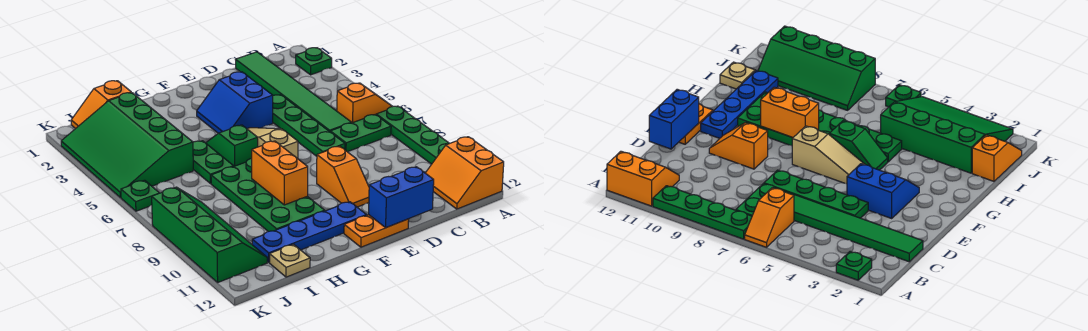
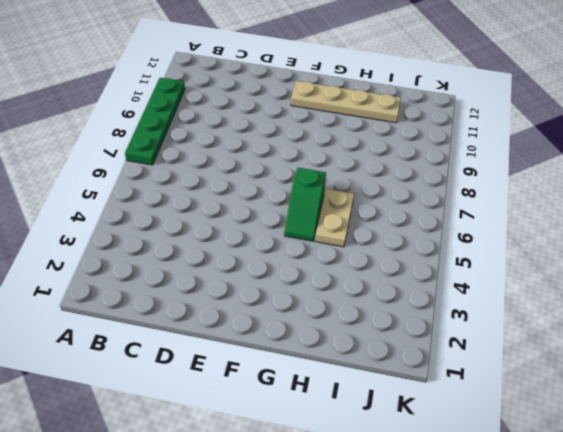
tan 1x4 plate [291,81,401,123] -> blue 1x4 plate [252,202,367,262]
tan 1x2 plate [315,189,354,247] -> green 1x2 plate [193,141,234,184]
none -> green 1x1 plate [296,48,332,75]
none -> orange 1x2 slope [337,83,393,123]
none -> orange 2x2 slope [426,137,504,209]

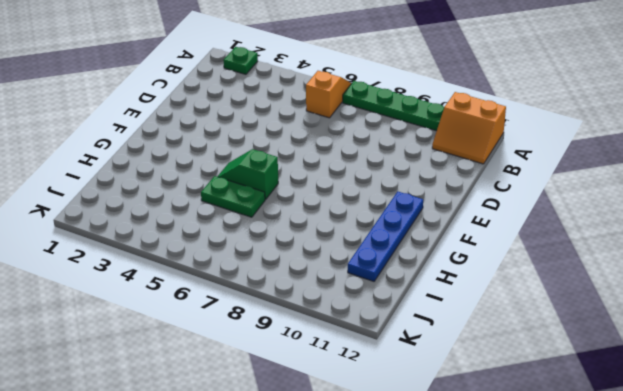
none -> green 1x2 plate [330,115,391,152]
none -> green 1x6 tile [235,52,352,131]
none -> green 1x4 plate [273,95,345,156]

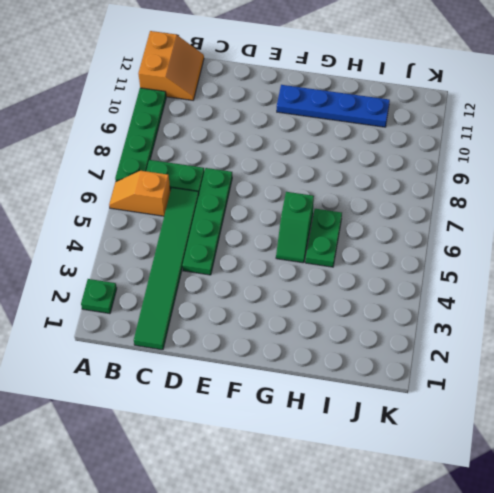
none -> blue 2x2 slope [197,72,273,133]
none -> orange 1x2 slope [317,146,369,207]
none -> orange 1x2 plate [344,215,409,247]

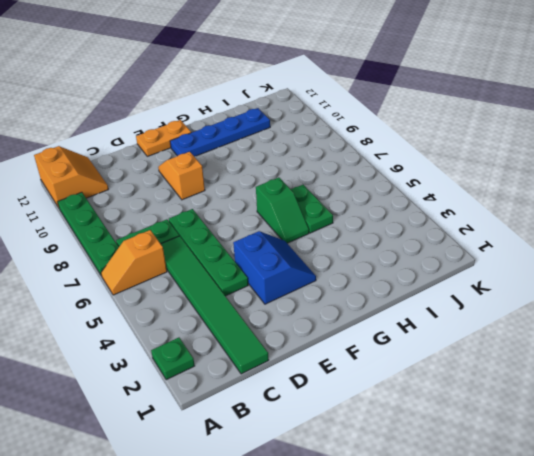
none -> tan 1x3 slope [247,128,298,159]
none -> green 2x4 plate [211,158,325,232]
none -> orange 1x2 slope [71,81,131,129]

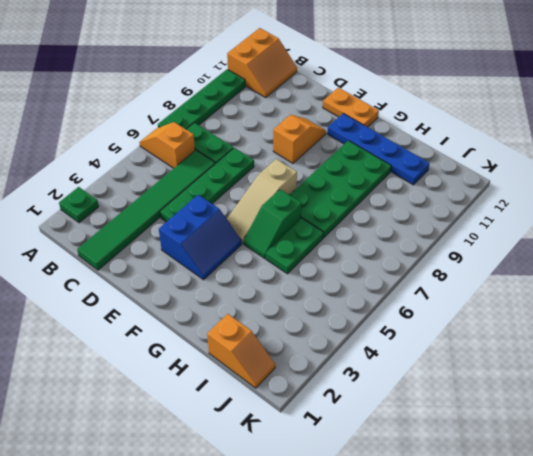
none -> green 3x4 slope [61,93,193,198]
none -> tan 1x1 plate [270,244,310,277]
none -> green 2x4 slope [152,187,267,282]

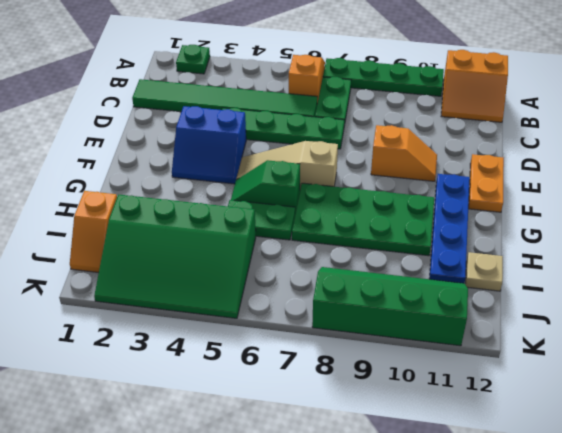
none -> green 1x1 plate [121,180,159,211]
none -> blue 1x2 brick [369,167,434,228]
none -> orange 1x2 brick [252,141,308,205]

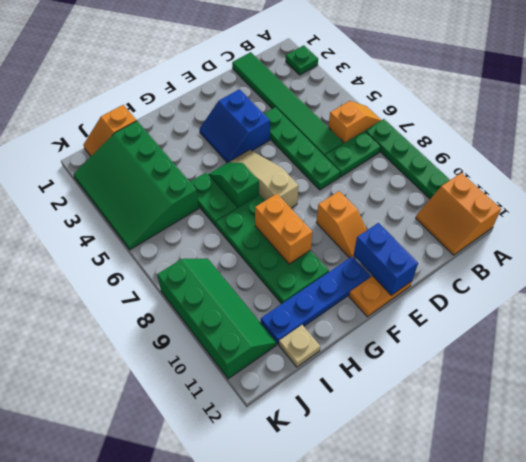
blue 1x2 brick [354,223,418,295] -> blue 1x2 brick turned to [369,167,434,228]
none -> green 1x1 plate [121,180,159,211]

